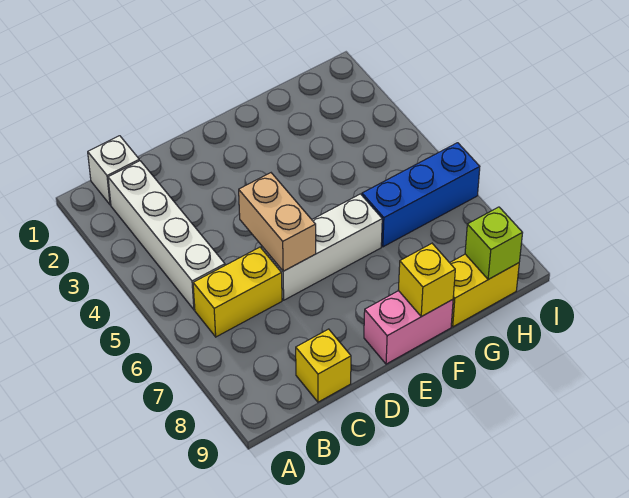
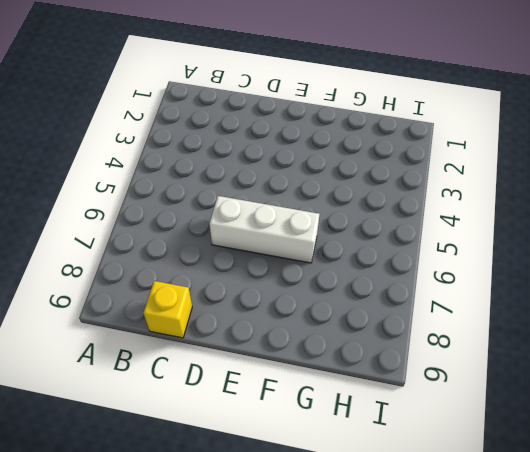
none -> white 1x1 brick [88,136,139,205]
none -> white 1x4 brick [108,161,225,310]

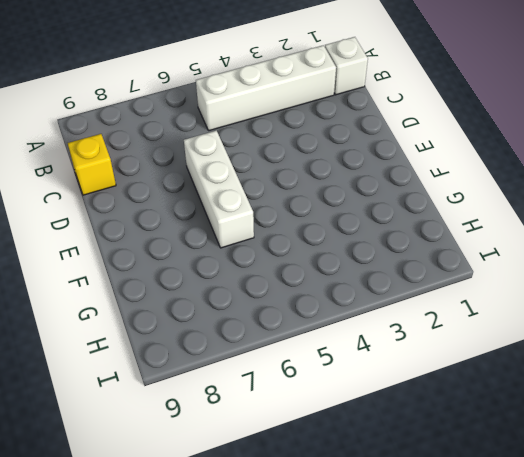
none -> yellow 1x2 brick [193,247,282,337]
none -> pink 1x2 brick [364,291,453,364]

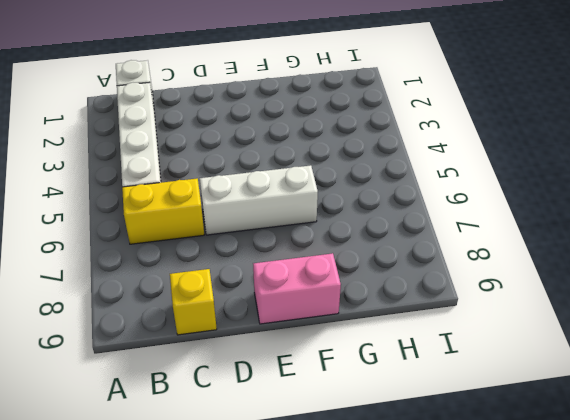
none -> blue 1x3 brick [362,143,480,247]
none -> yellow 1x2 brick [450,254,519,327]

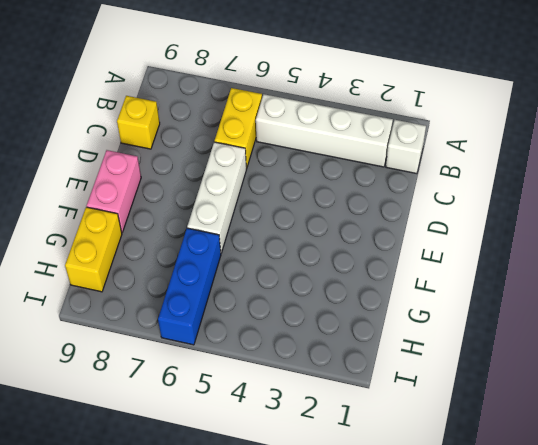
none -> tan 1x2 brick [239,173,316,271]
none -> yellow 1x1 brick [399,244,455,317]

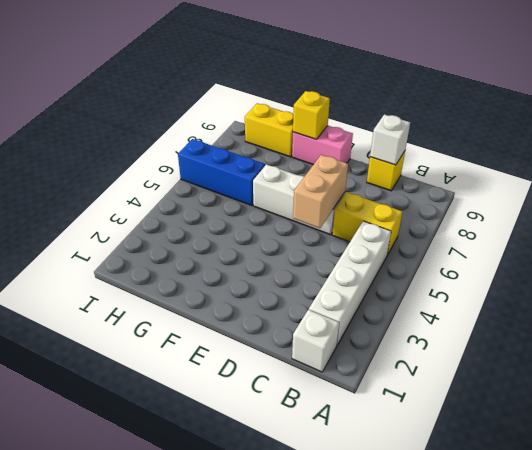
white 1x1 brick [370,114,410,165] -> none
none -> lime 1x1 brick [465,207,522,279]

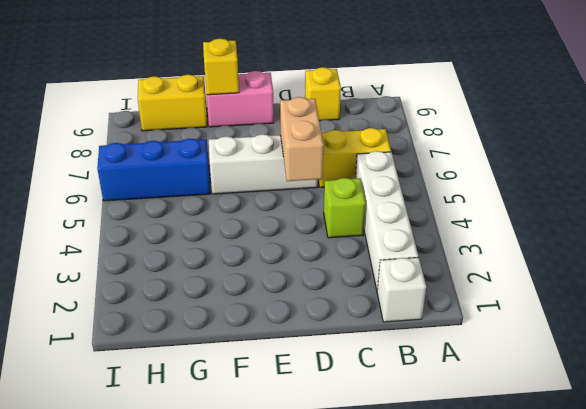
lime 1x1 brick [324,178,366,238] -> lime 1x1 brick moved to [465,207,522,279]

